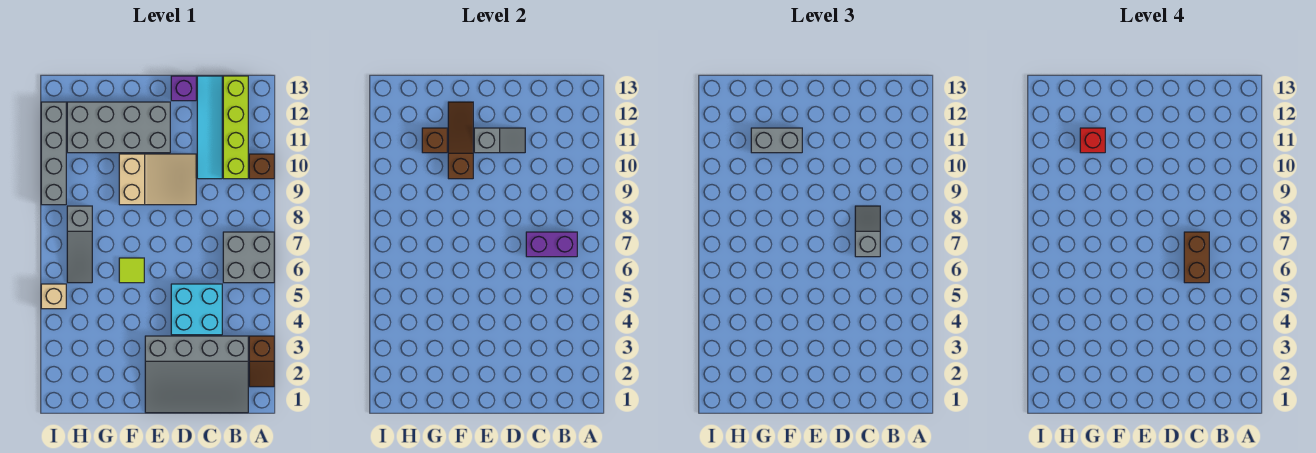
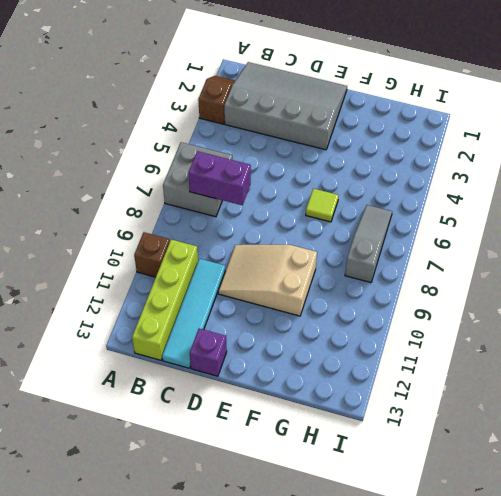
none -> cyan 2x2 brick [171,284,222,335]
none -> grey 2x4 brick [67,102,170,153]
none -> tan 1x1 brick [41,284,66,309]

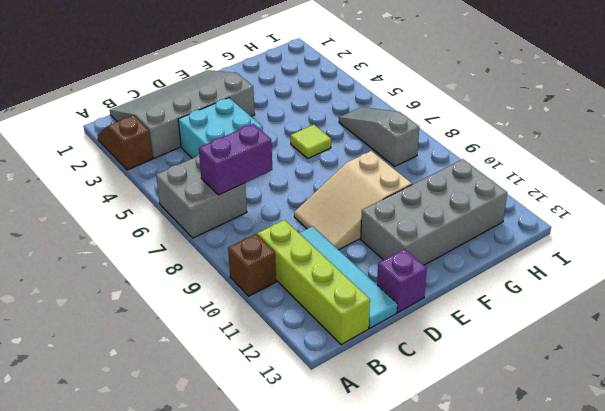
none -> tan 1x1 brick [41,284,66,309]
none -> grey 1x4 brick [41,102,66,205]
none -> grey 1x2 slope [474,128,525,153]

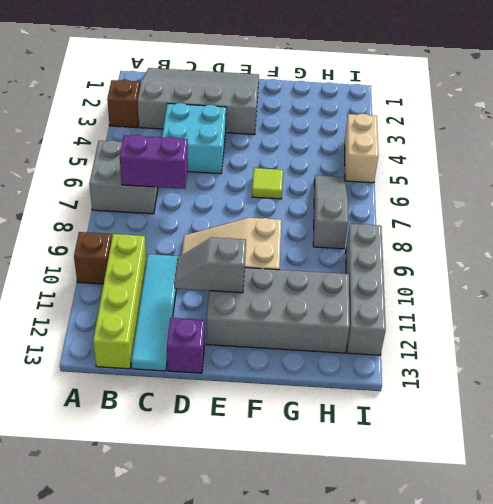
tan 1x2 brick [345,114,379,183] -> tan 1x1 brick [41,284,66,309]
none -> brown 1x3 slope [448,102,473,179]
none -> brown 1x1 brick [422,128,447,153]
none -> grey 1x2 slope [855,206,880,257]

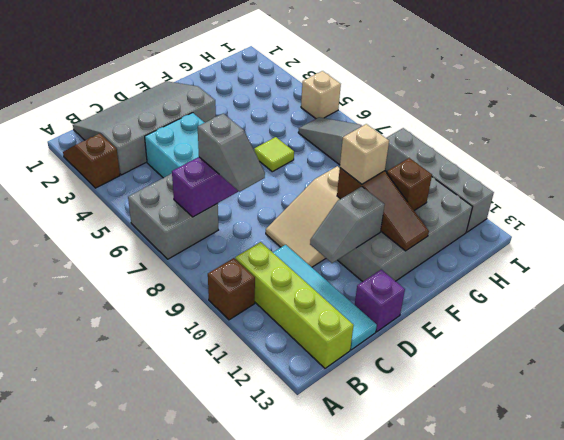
tan 1x1 brick [340,124,389,184] -> none
none -> grey 1x2 brick [751,128,802,153]
none -> brown 1x2 brick [1184,232,1209,283]
none -> red 1x1 brick [1080,128,1105,153]

